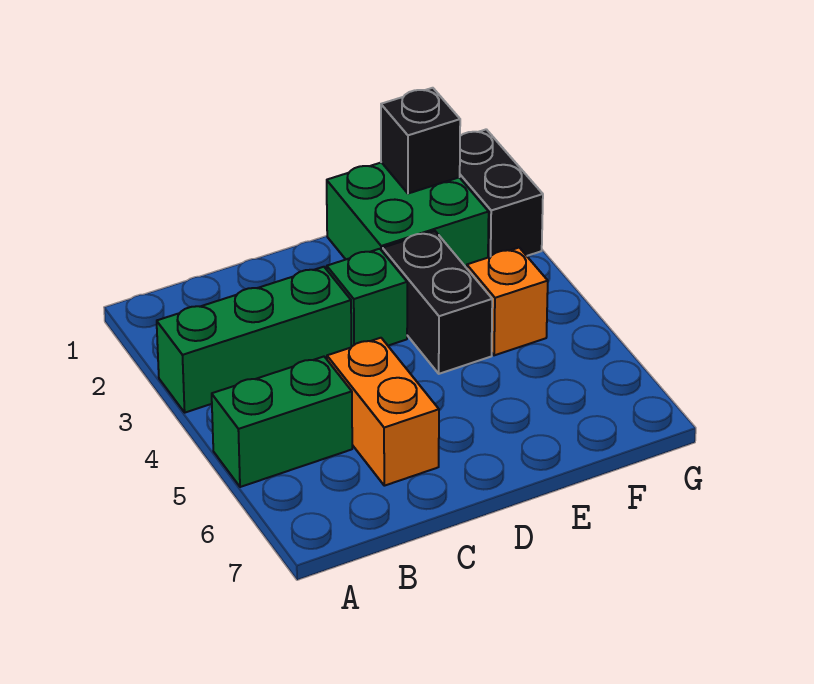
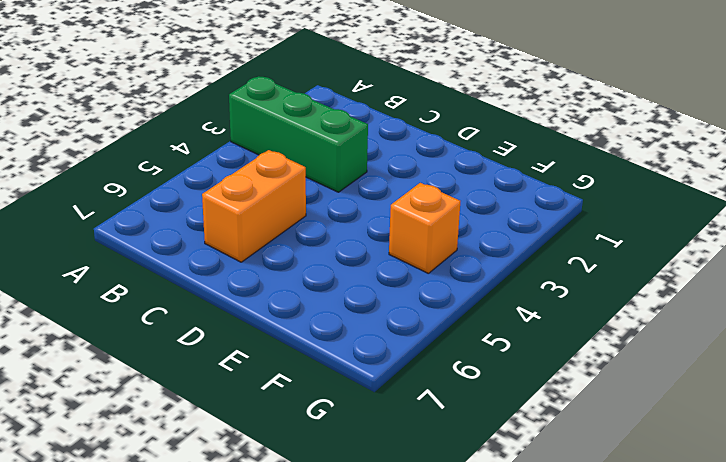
none -> green 1x2 brick [212,357,352,487]
none -> green 1x1 brick [327,249,407,347]

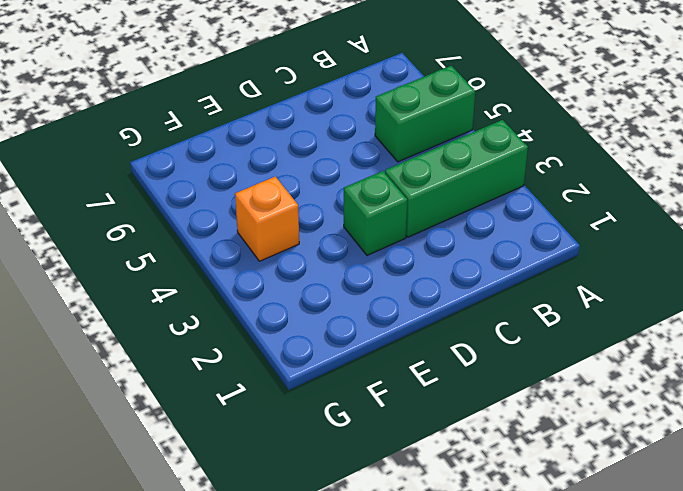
none -> orange 1x2 brick [327,338,439,486]
none -> green 2x2 brick [327,162,489,268]

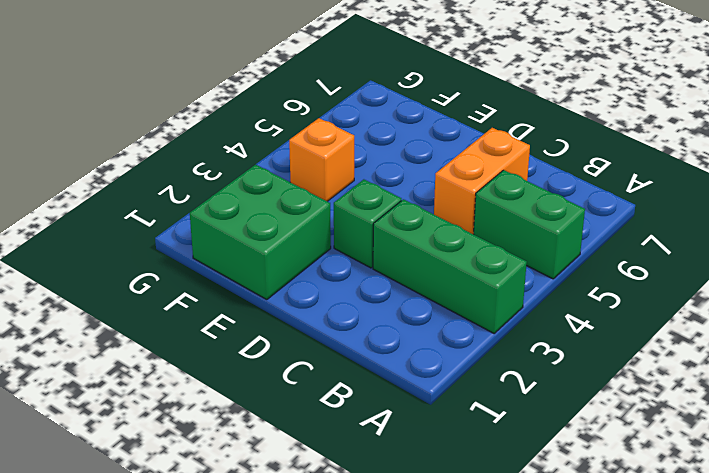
none -> black 1x2 brick [383,231,492,374]
none -> black 1x2 brick [459,129,543,257]

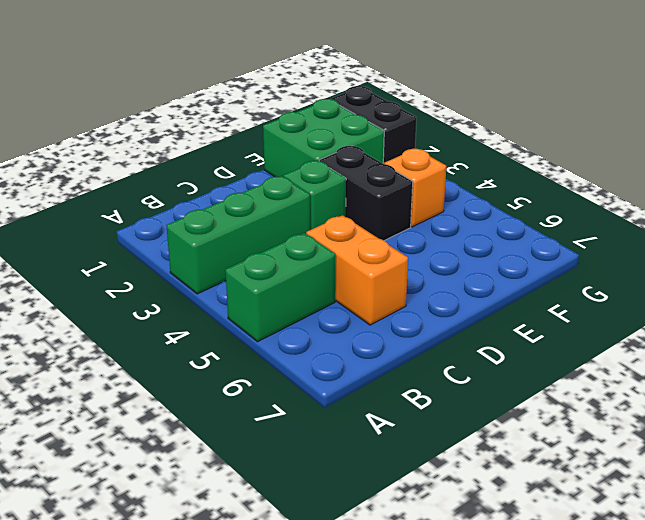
none -> black 1x1 brick [381,88,460,194]

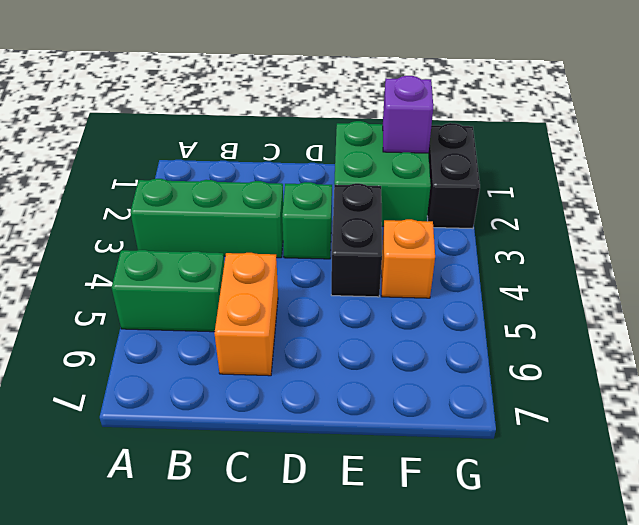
purple 1x1 brick [383,76,433,153] -> black 1x1 brick [381,88,460,194]

